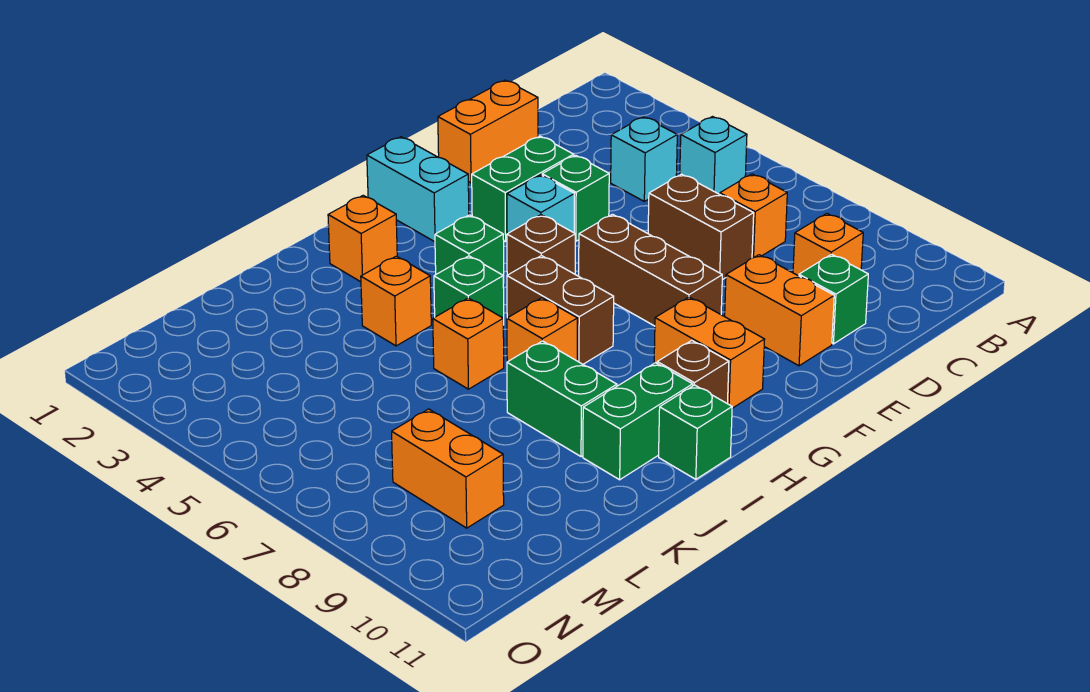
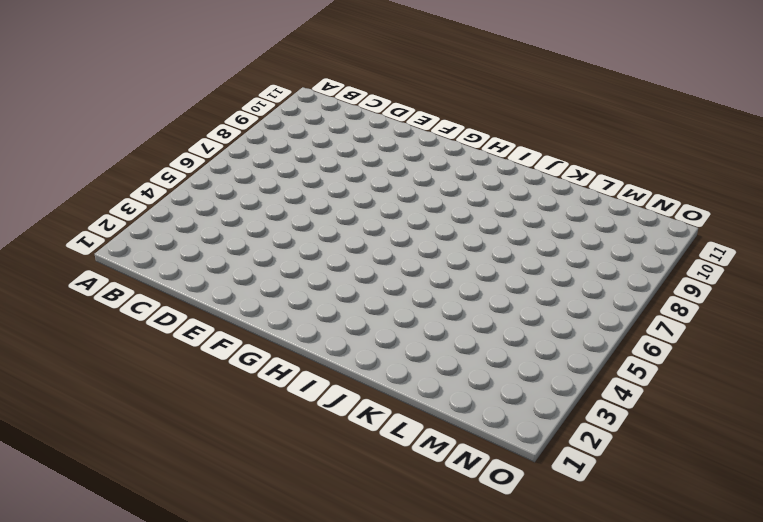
none -> cyan 1x1 brick [680,117,747,194]
none -> cyan 1x1 brick [611,117,677,201]
none -> orange 1x1 brick [720,174,787,258]

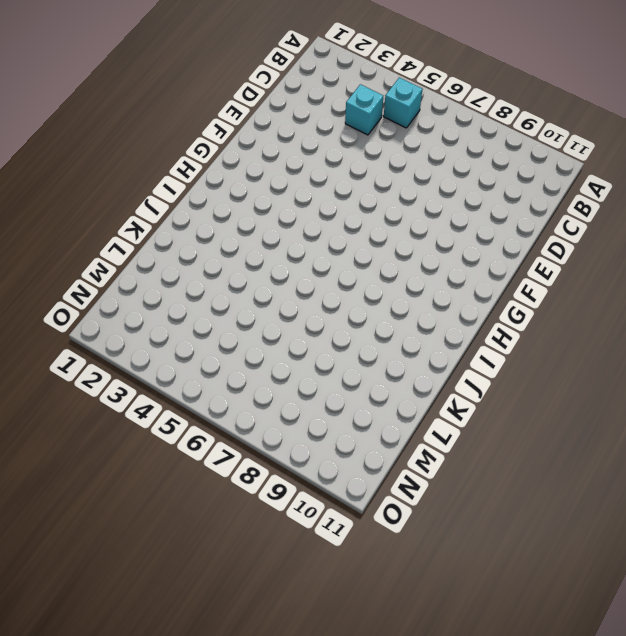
none -> orange 1x1 brick [720,174,787,258]
none -> orange 1x1 brick [793,214,863,276]
none -> orange 1x2 brick [438,80,538,183]

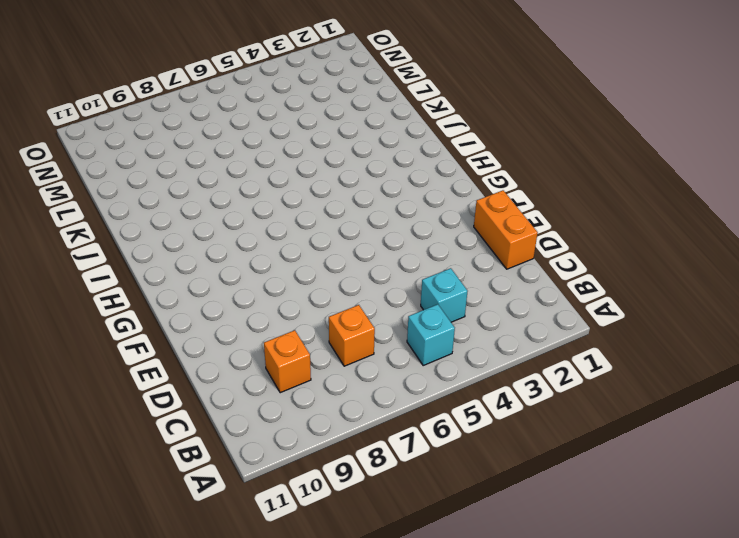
none -> brown 1x2 brick [648,174,754,280]
none -> green 1x1 brick [799,254,868,344]
none -> green 1x2 brick [472,136,574,242]

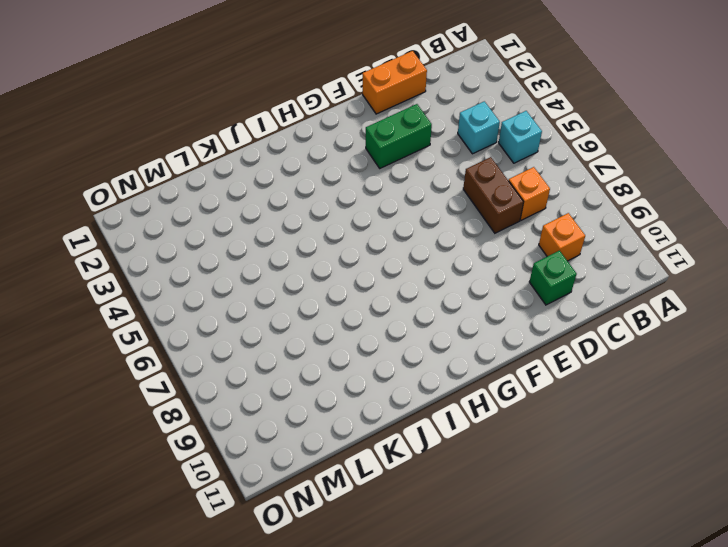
none -> green 1x1 brick [542,155,609,241]
none -> orange 1x2 brick [725,255,834,366]
none -> cyan 1x1 brick [507,175,574,234]

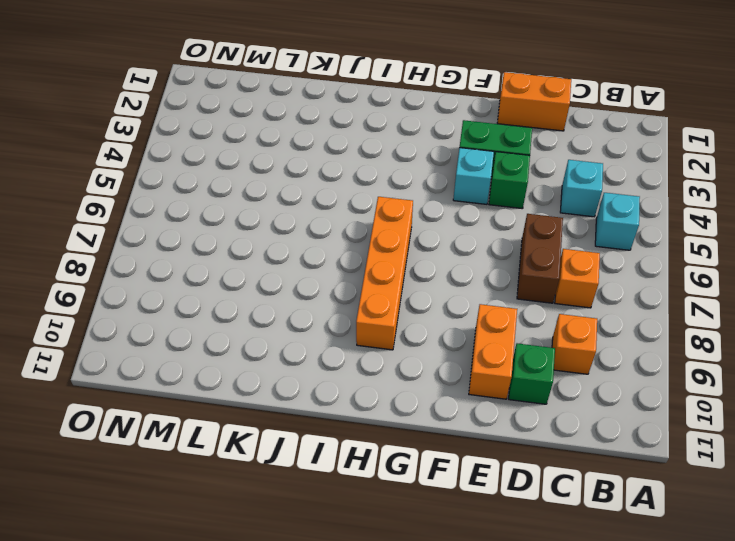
orange 1x4 brick [356,197,413,350] -> brown 1x2 brick [507,256,614,364]
none -> brown 1x3 brick [579,214,722,326]
none -> cyan 1x2 brick [367,137,469,242]
none -> brown 1x1 brick [507,215,575,275]

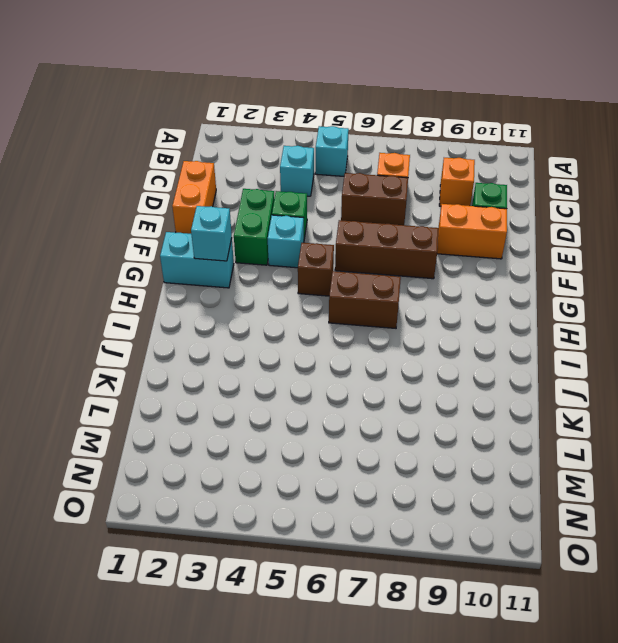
cyan 1x1 brick [191,206,232,261] -> none
none -> orange 1x2 brick [654,297,765,408]
none -> green 1x1 brick [435,215,504,283]
none -> brown 1x1 brick [657,340,729,403]

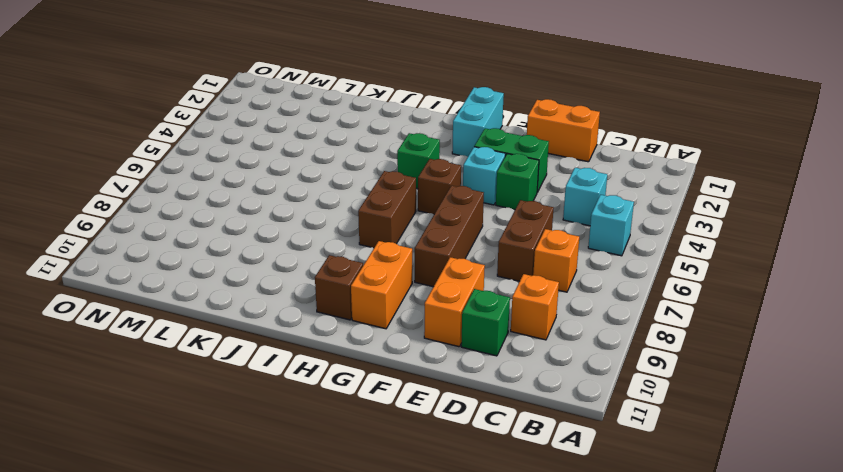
none -> orange 1x1 brick [328,195,397,282]
none -> green 1x1 brick [434,256,504,325]
none -> orange 1x1 brick [507,298,577,362]

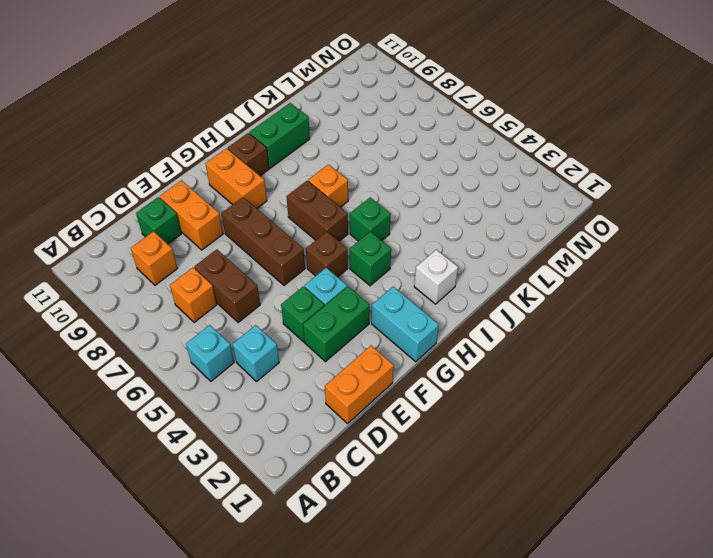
white 1x1 brick [414,250,458,304] -> orange 1x1 brick [328,195,397,282]
none -> green 1x1 brick [659,385,732,479]
none -> orange 1x1 brick [361,256,431,346]
none -> orange 1x1 brick [433,298,504,389]

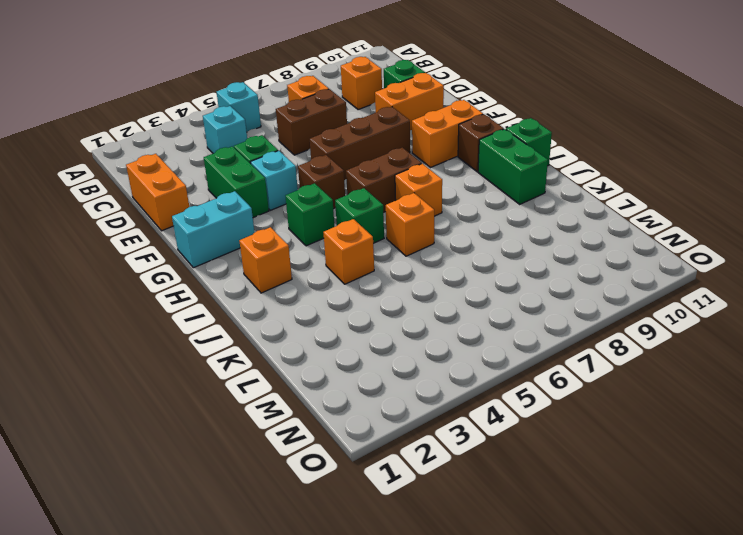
none -> green 1x2 brick [507,341,617,457]
none -> orange 1x2 brick [392,409,504,528]

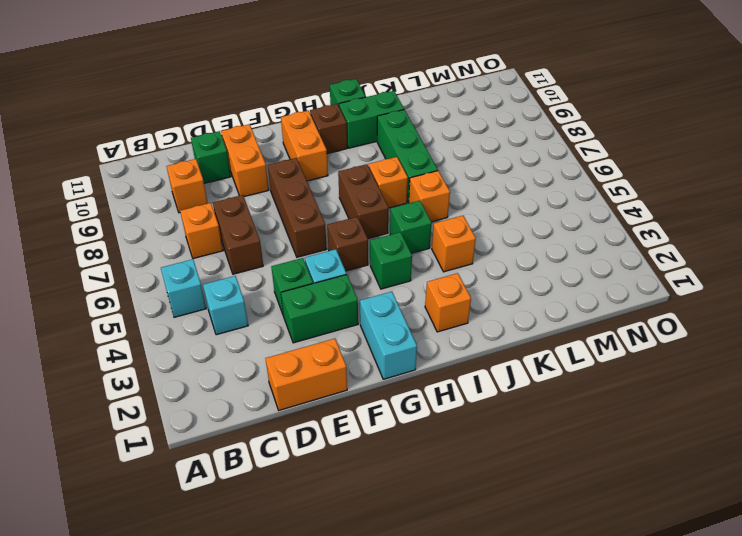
green 1x3 brick [377,110,438,203] -> green 1x2 brick [507,341,617,457]
none -> orange 1x2 brick [392,409,504,528]

